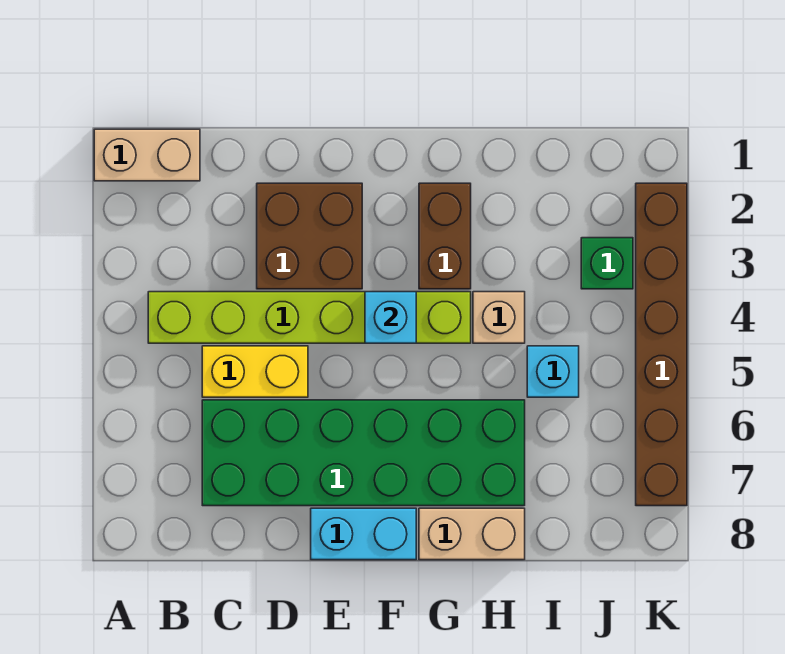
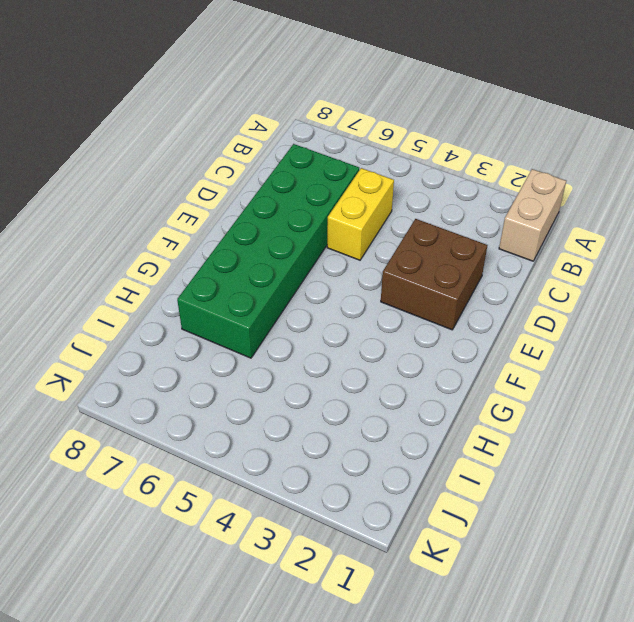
none -> lime 1x6 brick [148,292,471,343]
none -> cyan 1x2 brick [311,508,416,560]
none -> brown 1x2 brick [419,183,471,289]

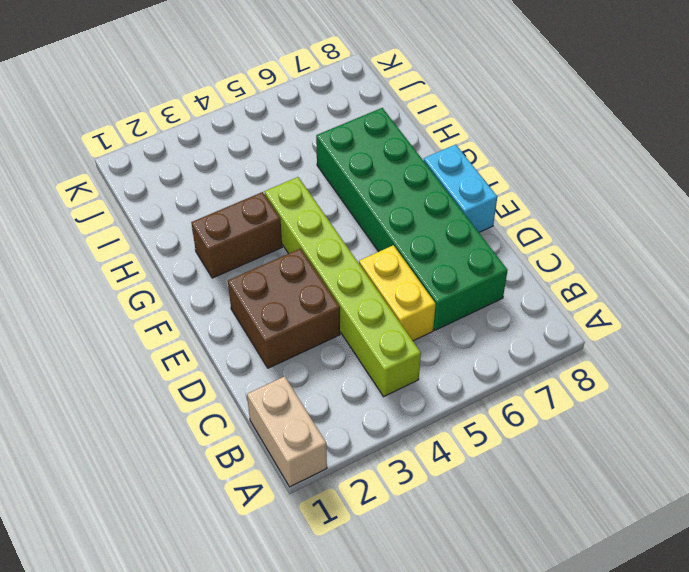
none -> tan 1x2 brick [419,508,525,560]
none -> tan 1x1 brick [473,292,525,343]
none -> cyan 1x1 brick [527,346,579,397]

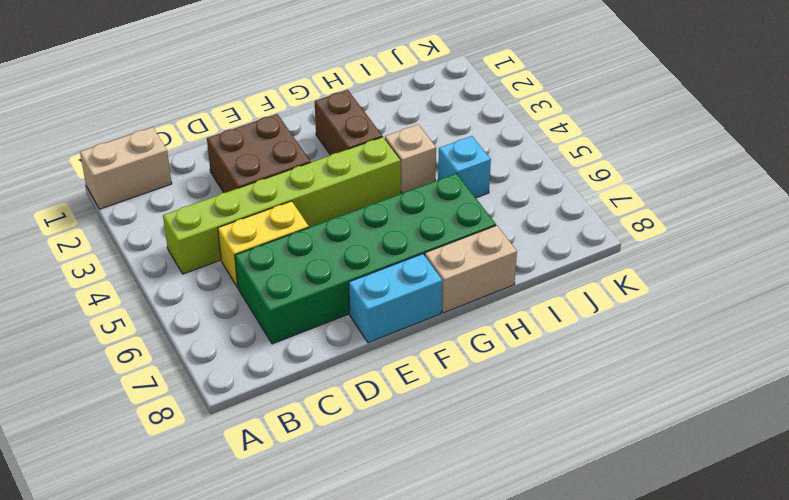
none -> green 1x1 brick [581,238,633,289]
none -> brown 1x6 brick [636,183,687,506]
none -> cyan 1x1 brick [365,292,416,343]

